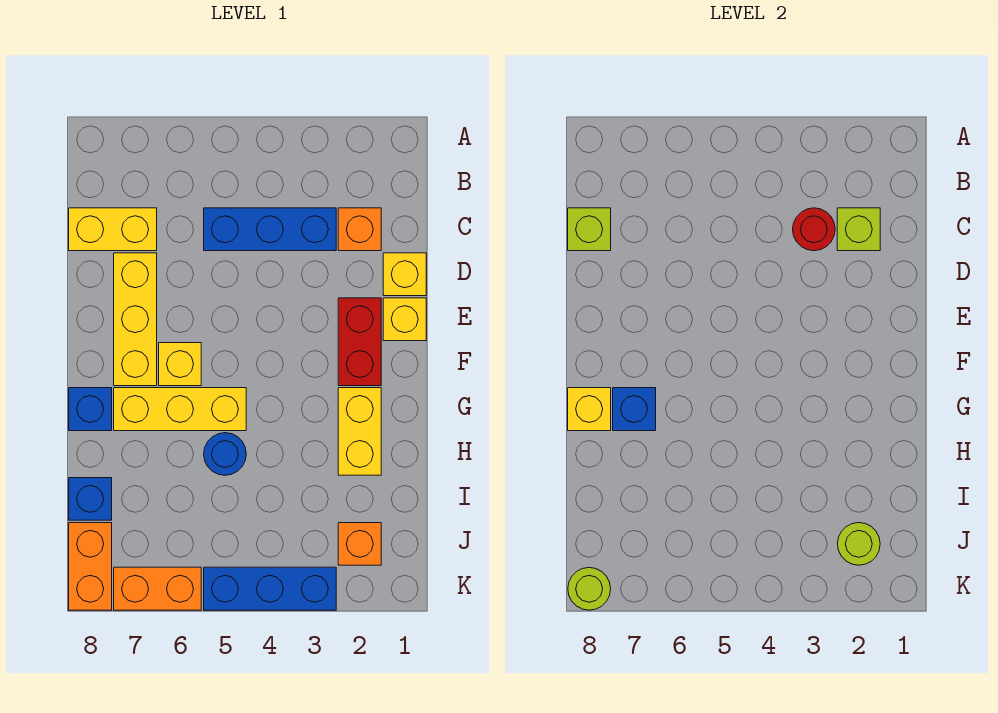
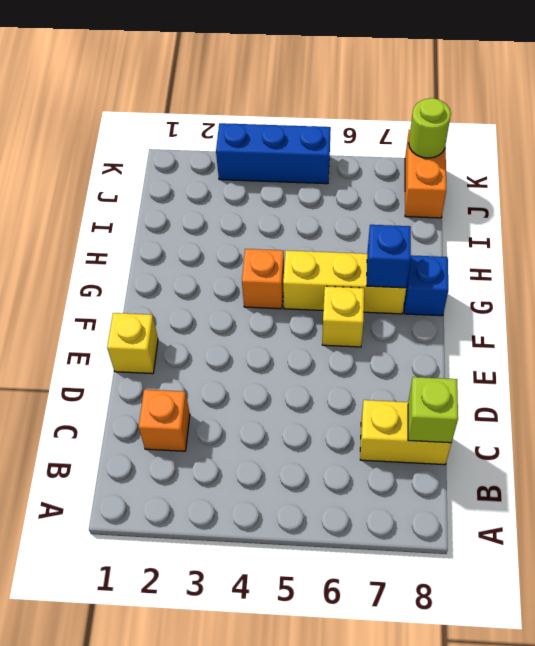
orange 1x1 brick [242,249,284,309] -> orange 1x1 brick moved to [338,523,381,565]
none -> blue 1x3 brick [204,208,336,251]
none -> yellow 1x1 brick [383,253,426,296]
none -> yellow 1x3 brick [114,253,157,386]

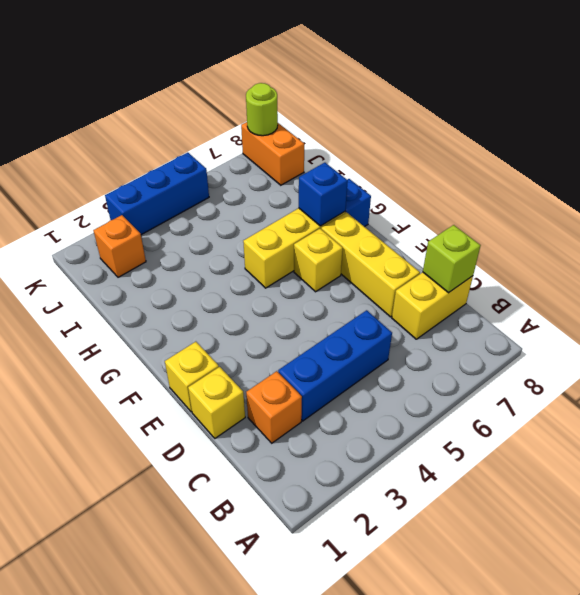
none -> red 1x2 brick [338,298,381,386]
none -> yellow 1x2 brick [338,388,381,475]
none -> blue 1x1 round brick [204,433,246,475]

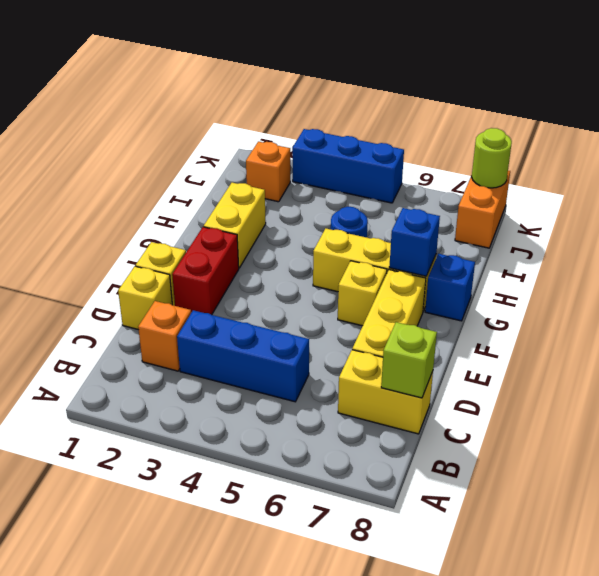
none -> blue 1x1 brick [69,478,112,520]
none -> orange 1x2 brick [114,567,201,610]
none -> lime 1x1 brick [837,208,880,251]

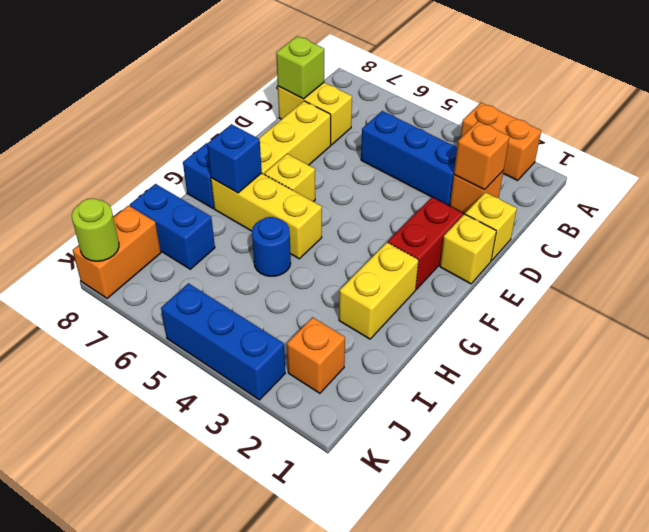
orange 1x2 brick [460,103,541,180] -> orange 1x2 brick moved to [114,567,201,610]
orange 1x1 brick [454,121,510,190] -> lime 1x1 brick [837,208,880,251]
blue 1x2 brick [130,184,215,269] -> blue 1x1 brick [69,478,112,520]
none -> red 1x1 round brick [793,208,835,251]
none -> yellow 1x1 brick [568,388,611,431]
none -> lime 1x1 round brick [838,523,880,565]

